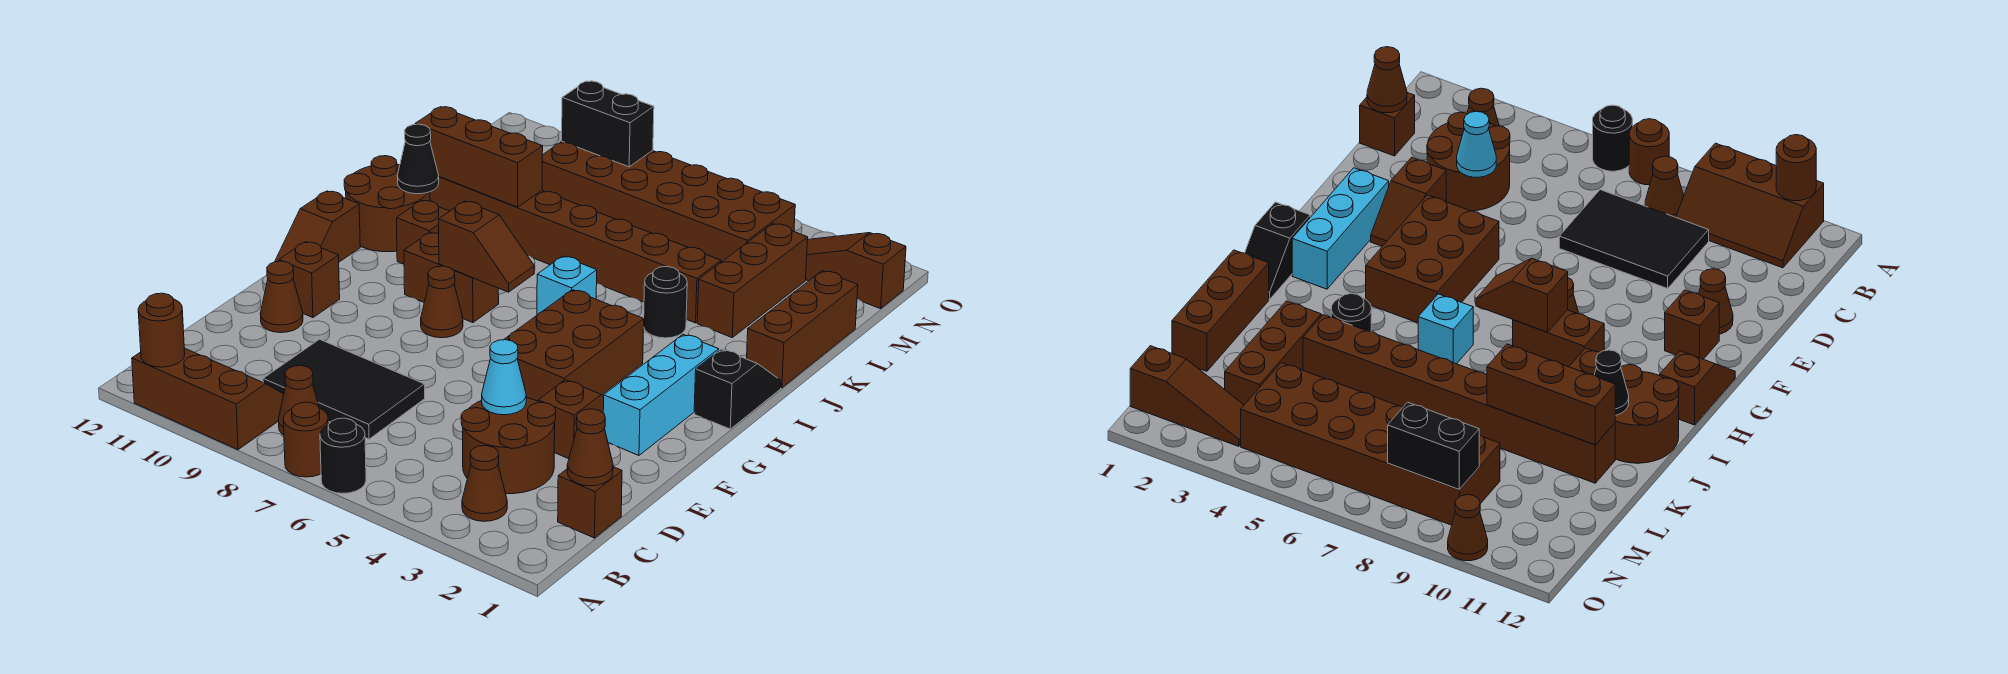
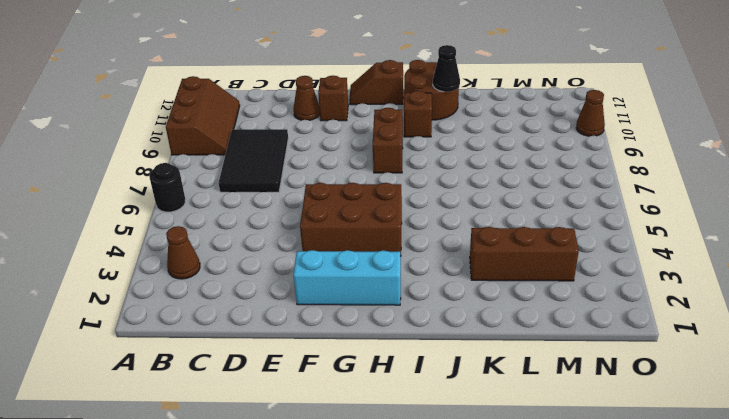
none -> brown 1x1 round brick [283,402,328,477]
none -> brown 1x1 cone [278,366,319,435]
none -> brown 1x1 brick [558,467,622,538]
none -> brown 2x2 round brick [461,398,556,494]

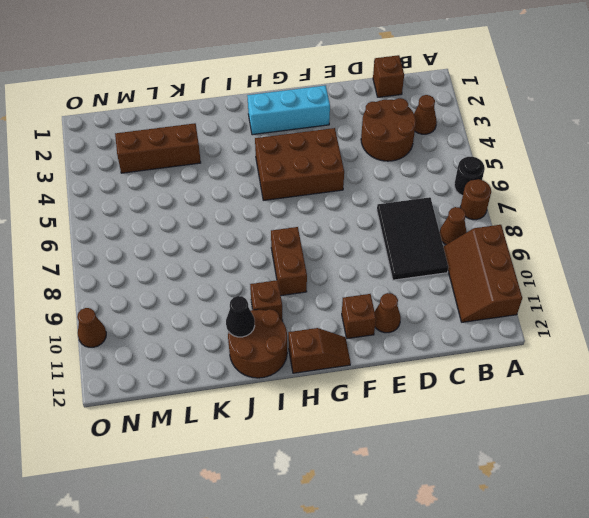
none -> brown 1x2 slope [538,380,604,459]
none -> brown 1x1 cone [421,266,463,338]
none -> black 1x2 slope [694,349,781,429]
none -> cyan 1x1 brick [537,256,597,315]

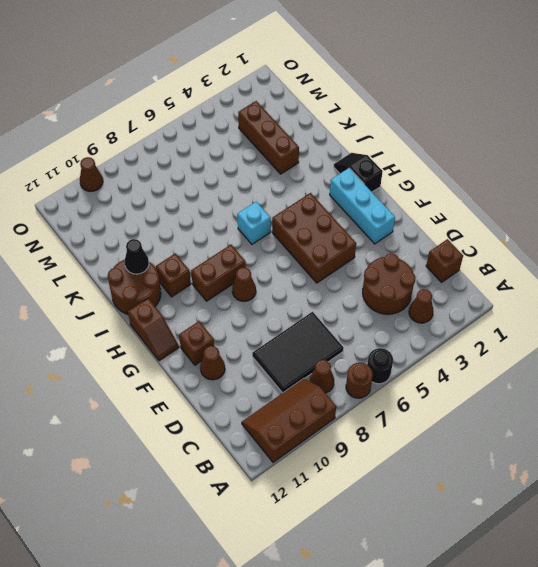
none -> brown 1x2 slope [538,380,604,459]
none -> brown 1x3 brick [747,271,858,388]
none -> black 1x1 round brick [644,267,687,338]
none -> brown 1x8 brick [430,177,721,323]

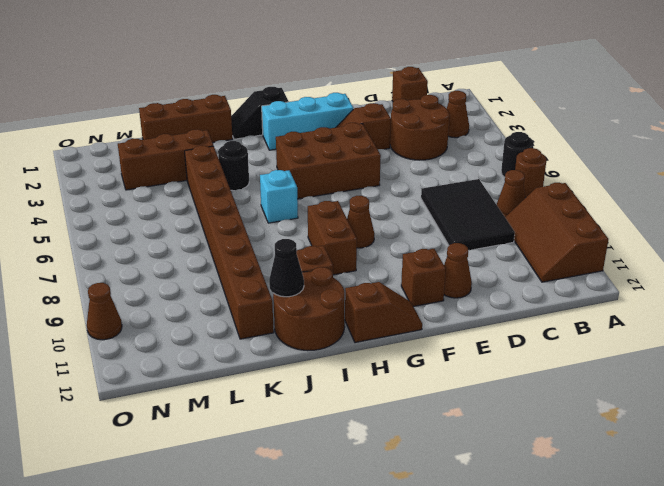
none -> brown 2x6 brick [542,142,795,262]
none -> brown 1x3 slope [806,233,906,309]
none -> brown 1x1 round brick [138,293,185,367]
none -> brown 1x1 cone [567,409,613,486]

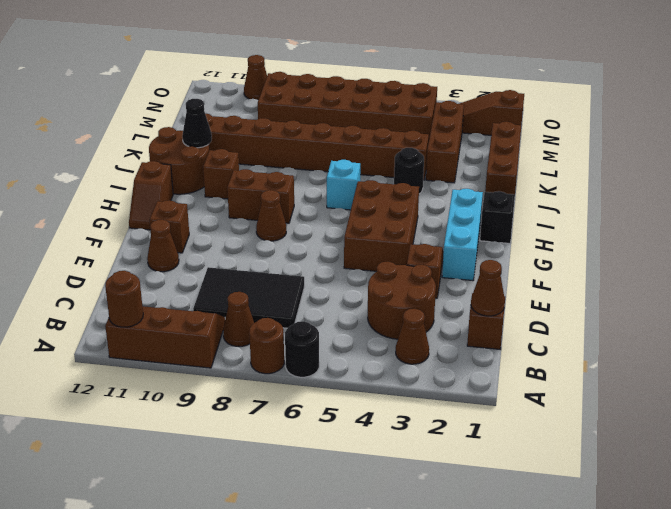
none -> cyan 1x1 cone [482,340,526,415]
none -> brown 1x2 slope [439,201,534,292]
none -> brown 1x3 brick [415,107,543,207]
none -> black 1x2 brick [562,81,654,167]

